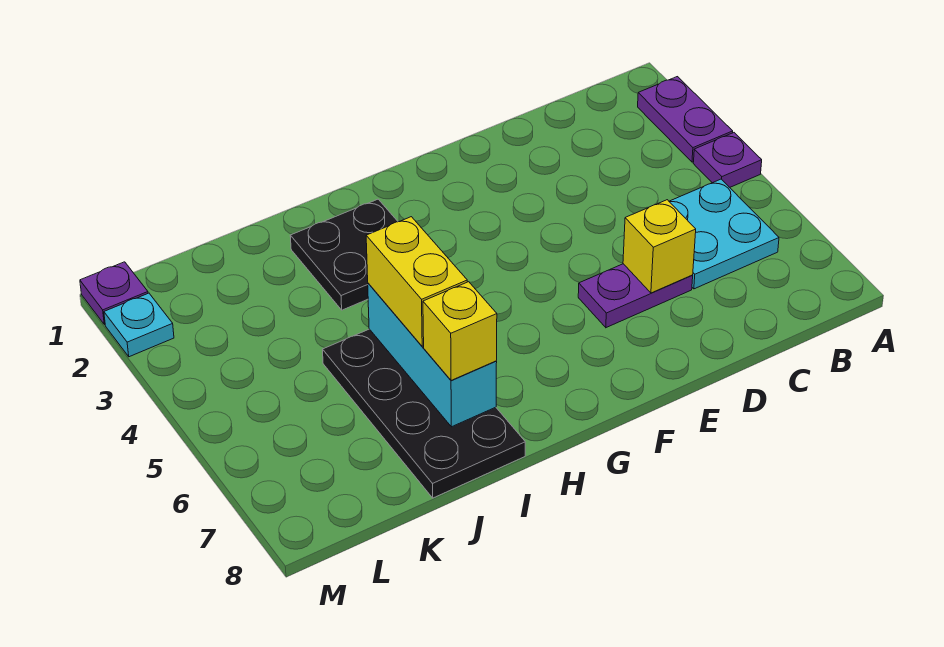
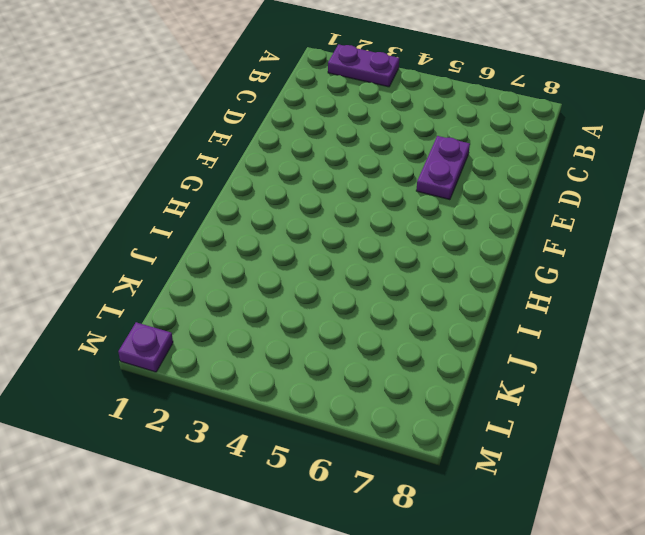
none -> purple 1x1 plate [693,133,762,187]
none -> cyan 2x2 plate [669,179,779,289]
none -> black 2x2 plate [290,199,398,310]

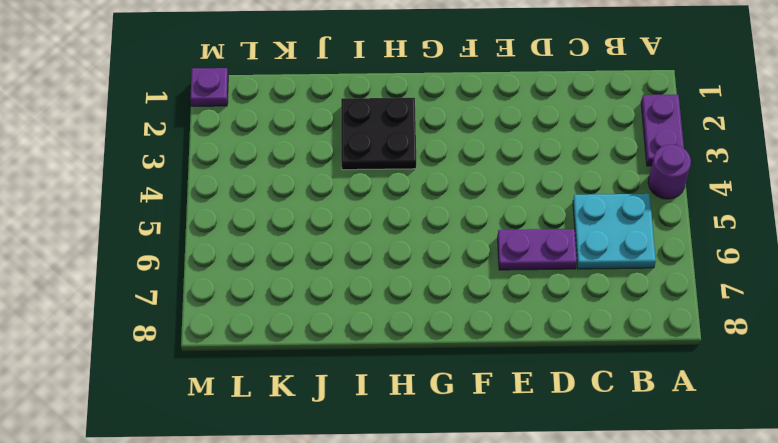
purple 1x1 round brick [648,144,691,199] -> purple 1x1 plate [693,133,762,187]
none -> black 2x4 plate [323,329,525,498]
none -> cyan 1x1 plate [104,293,174,357]
none -> yellow 1x1 brick [623,200,696,293]

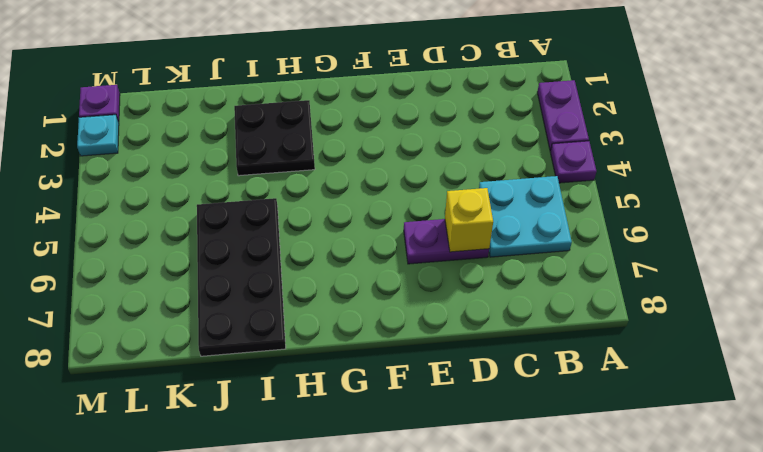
none -> cyan 1x3 brick [368,283,497,427]
none -> yellow 1x2 brick [366,217,467,346]
none -> yellow 1x1 brick [423,282,497,380]

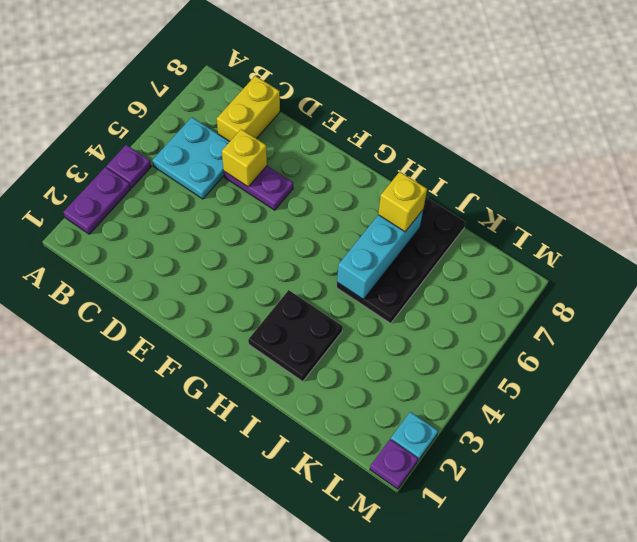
yellow 1x2 brick [217,76,280,141] -> yellow 1x2 brick moved to [366,217,467,346]

